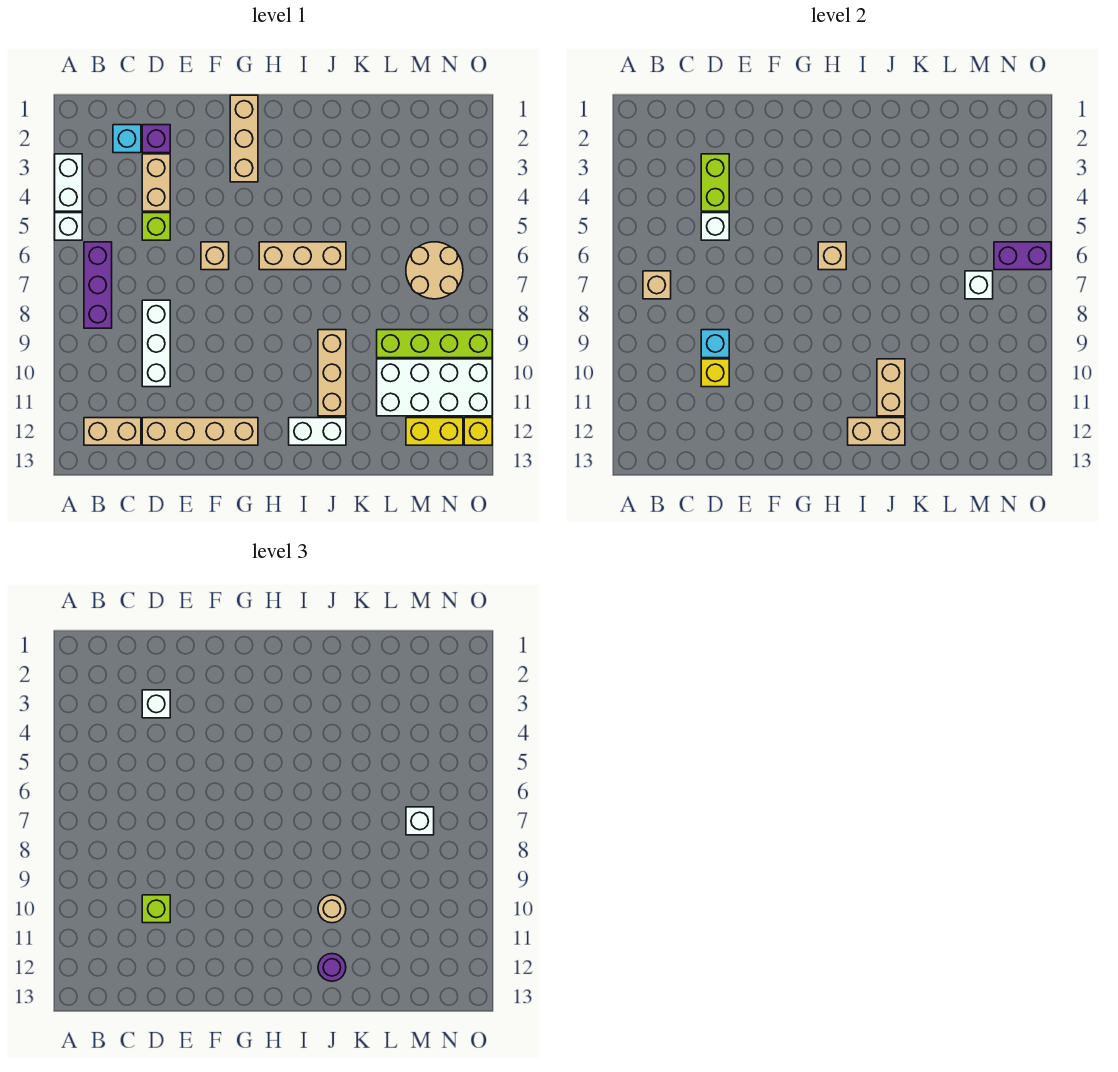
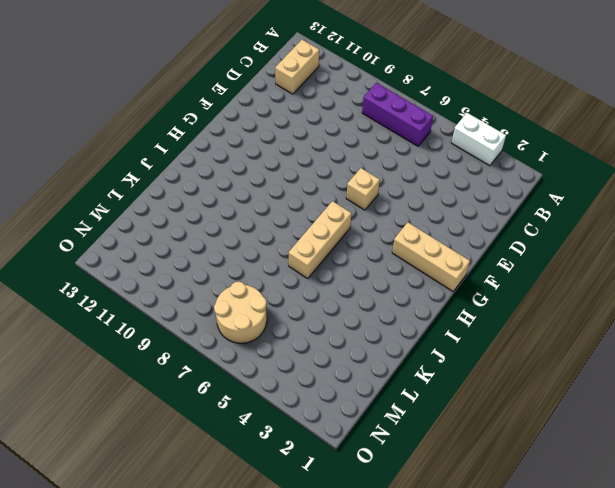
none -> white 1x1 brick [55,213,82,240]
none -> cyan 1x1 brick [113,125,141,153]
none -> purple 1x1 brick [142,125,170,153]
none -> tan 1x2 brick [142,154,170,211]

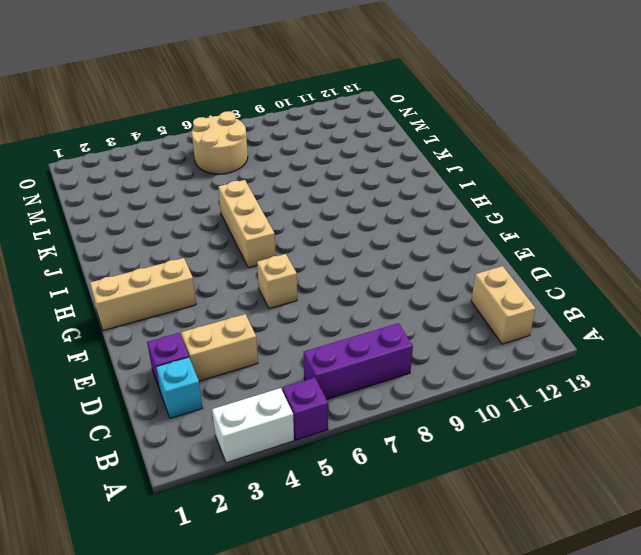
purple 1x1 brick [282,378,328,440] -> white 1x1 brick [55,213,82,240]
none -> lime 1x1 brick [142,213,170,240]
none -> white 1x3 brick [142,300,170,387]
none -> tan 1x4 brick [142,418,258,445]
none -> white 1x2 brick [289,418,346,445]

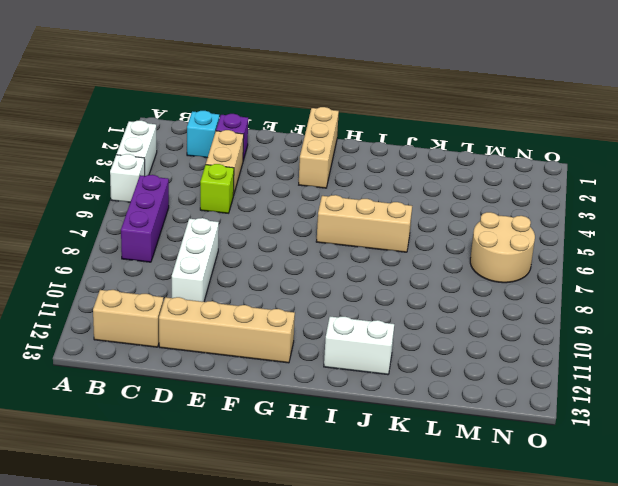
none -> tan 1x1 brick [201,242,229,270]
none -> tan 1x3 brick [318,330,346,416]
none -> lime 1x4 brick [377,330,492,358]
none -> white 2x4 brick [377,359,492,416]

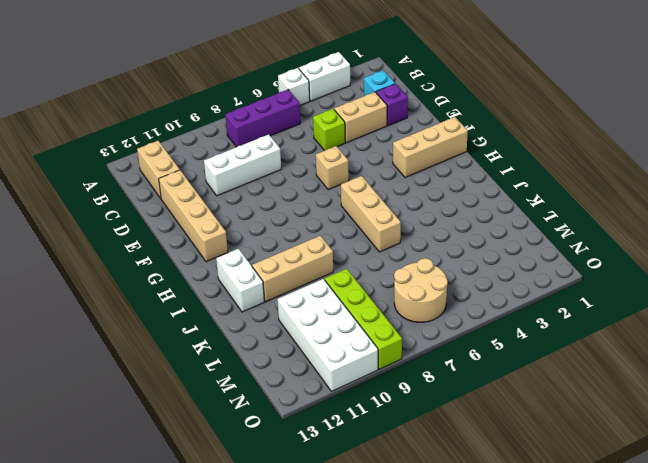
none -> yellow 1x2 brick [406,418,463,445]
none -> yellow 1x1 brick [464,418,492,445]
none -> tan 1x1 brick [643,271,671,299]
none -> lime 1x2 brick [701,154,729,211]

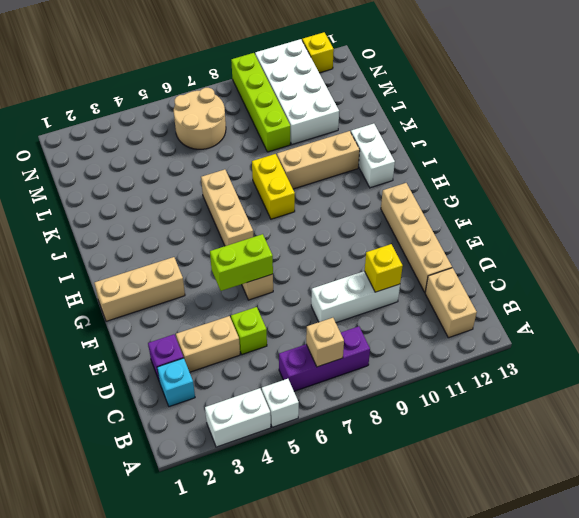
lime 1x2 brick [210,234,273,291] -> lime 1x2 brick moved to [701,154,729,211]
yellow 1x2 brick [252,154,295,219] -> yellow 1x2 brick moved to [406,418,463,445]
none -> white 1x1 brick [701,213,729,240]
none -> cyan 1x1 brick [701,330,729,358]
none -> tan 1x1 brick [818,242,846,270]
none -> tan 1x2 brick [848,418,905,445]

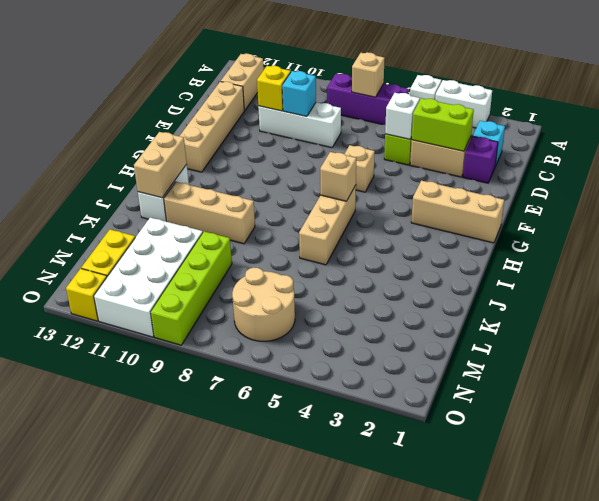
none -> tan 1x2 brick [877,359,905,416]
none -> white 1x1 brick [965,271,993,299]
none -> purple 1x2 brick [994,242,1051,270]
none -> white 1x1 brick [142,690,170,718]

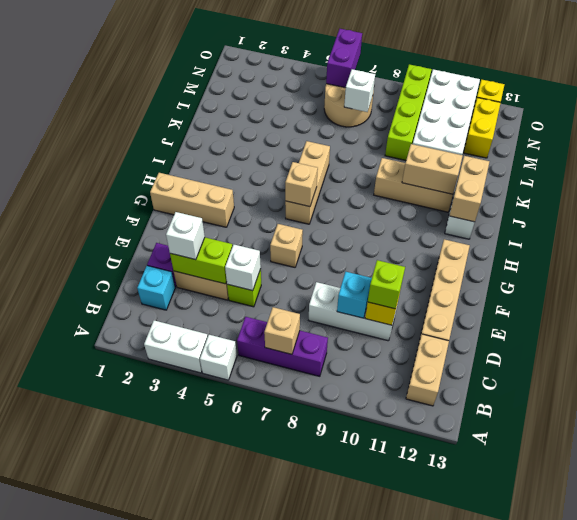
none -> tan 1x1 round brick [318,895,346,923]
none -> purple 1x1 round brick [318,954,346,981]
none -> white 1x1 brick [406,807,434,835]

